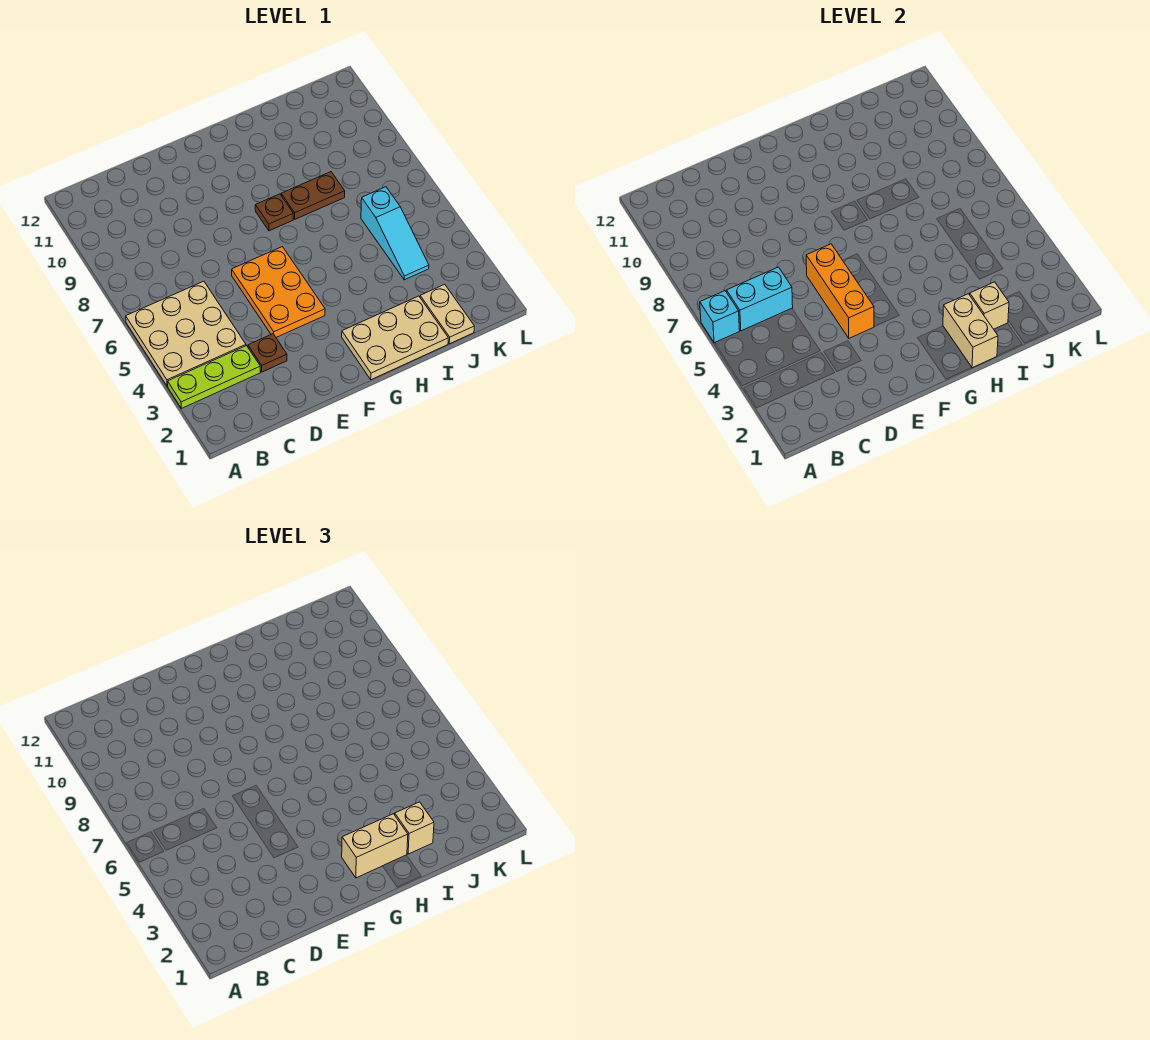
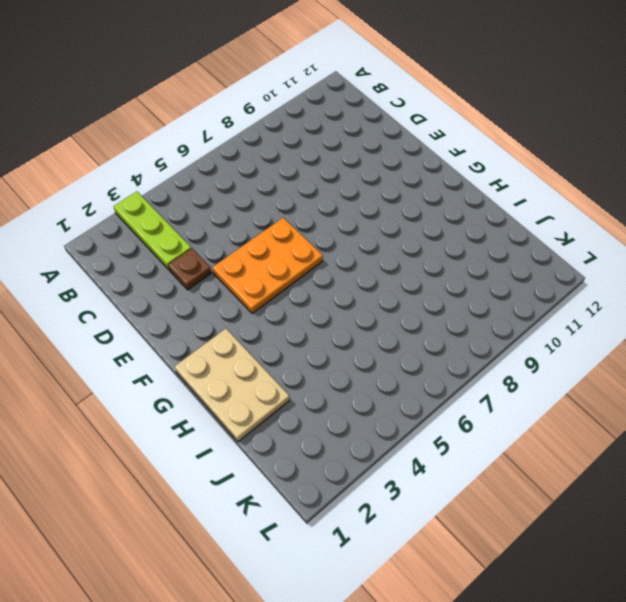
none -> tan 3x3 plate [126,281,246,386]
none -> brown 1x1 plate [255,194,293,231]
none -> brown 1x2 plate [281,172,345,219]

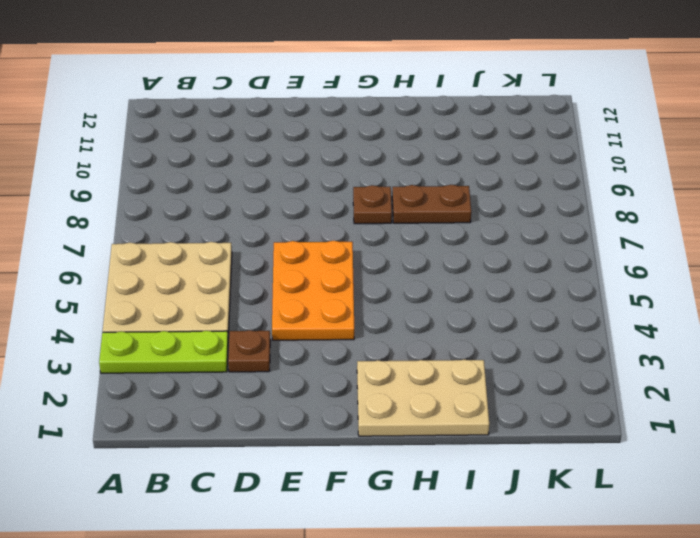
none -> tan 1x2 plate [420,284,474,344]
none -> cyan 1x3 slope [361,187,429,280]
none -> cyan 1x1 brick [700,291,740,343]

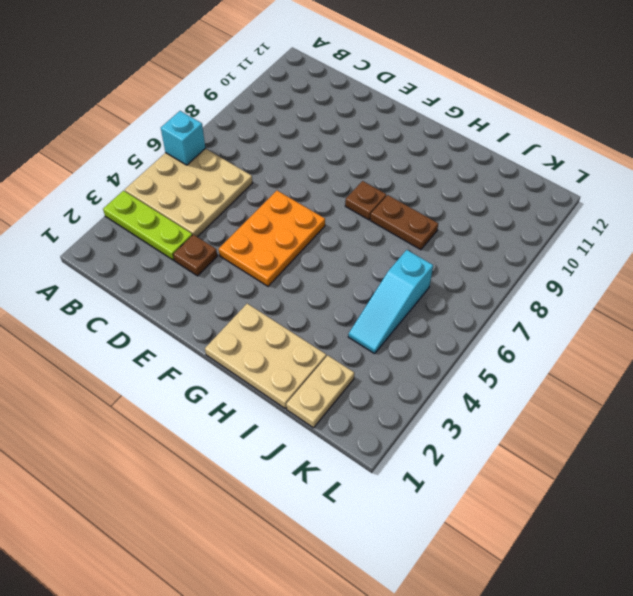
none -> cyan 1x2 brick [727,267,793,331]
none -> orange 1x3 brick [806,244,874,338]
none -> tan 1x2 brick [943,294,998,368]

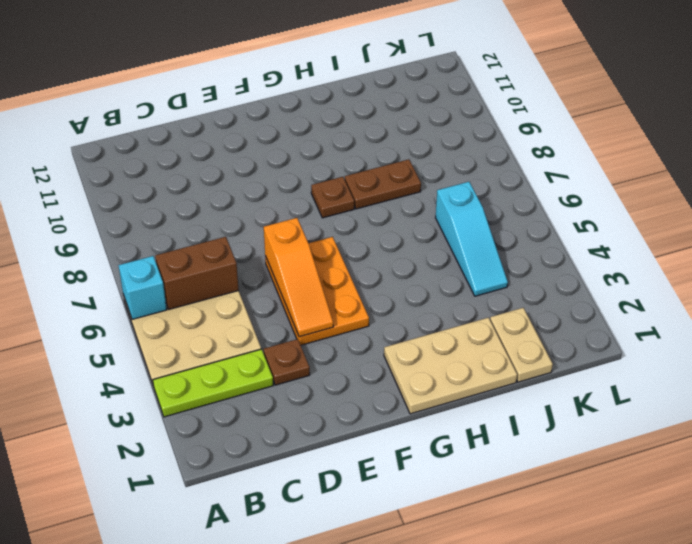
brown 1x2 brick [155,237,239,309] -> cyan 1x2 brick [727,267,793,331]
orange 1x3 slope [264,218,333,337] -> orange 1x3 brick [806,244,874,338]
none -> tan 1x2 brick [943,294,998,368]
none -> tan 1x1 brick [970,282,1009,329]
none -> tan 1x2 brick [342,814,408,878]

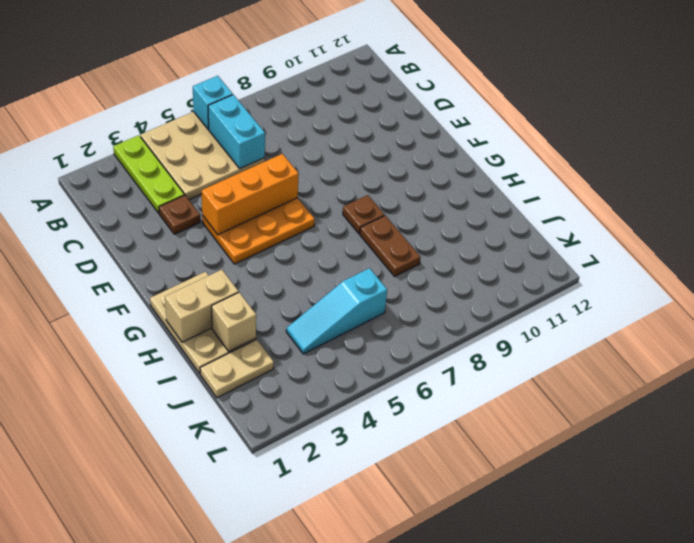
none -> tan 1x2 brick [342,814,408,878]
none -> tan 1x1 brick [395,802,434,854]

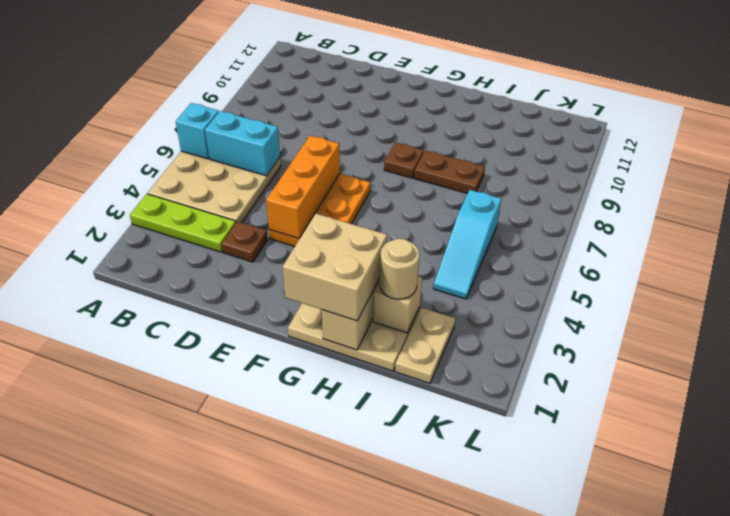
tan 2x2 brick [283,214,387,321] -> tan 1x2 brick [342,814,408,878]
tan 1x1 round brick [380,239,419,299] -> tan 1x1 brick [395,802,434,854]

